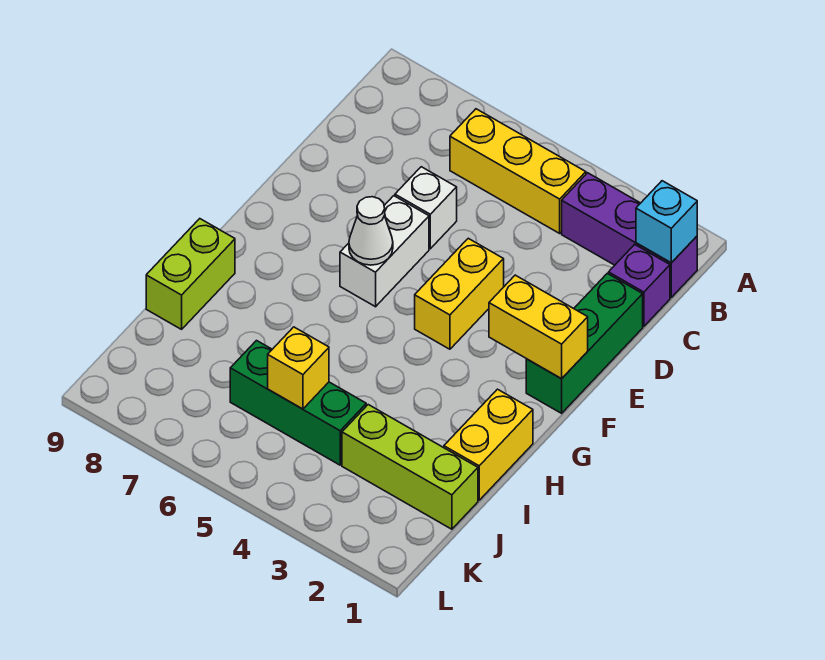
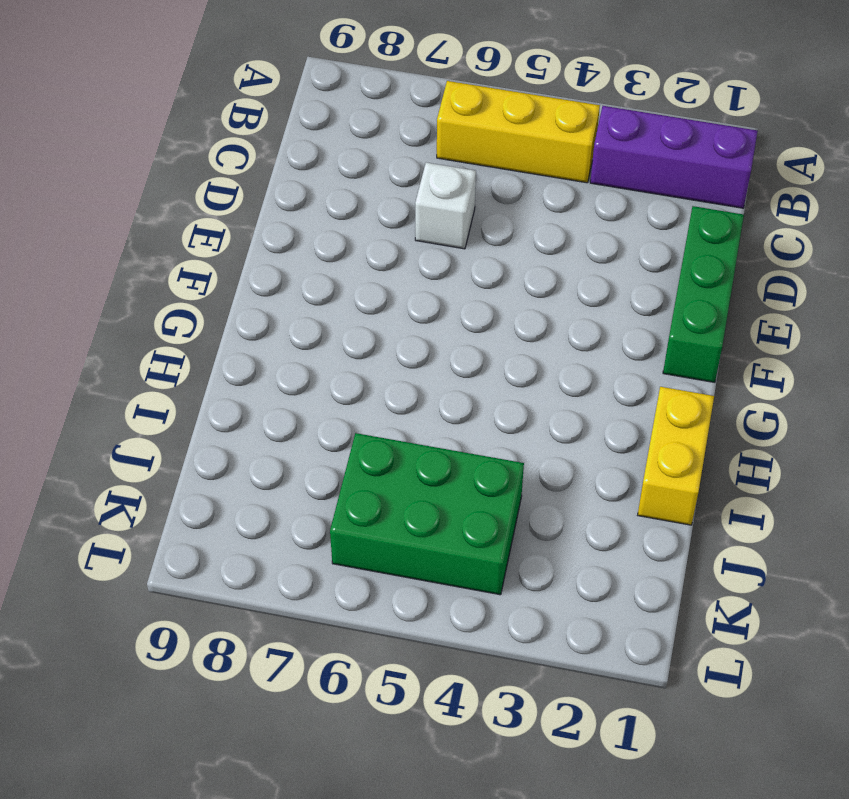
green 2x3 brick [330,433,524,595] -> green 1x3 brick [230,341,366,465]
none -> purple 1x1 brick [609,244,670,326]
none -> yellow 1x2 brick [415,238,504,349]
none -> white 1x2 brick [340,196,429,307]

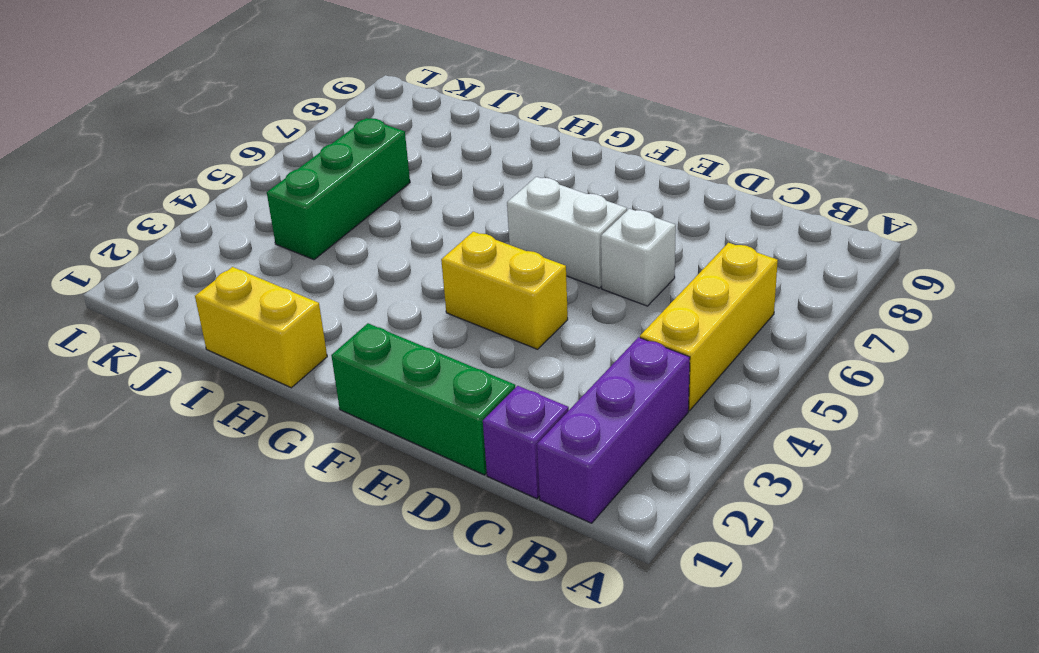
none -> lime 1x2 brick [146,219,235,329]
none -> lime 1x3 brick [342,405,478,529]
none -> cyan 1x1 brick [636,181,697,263]

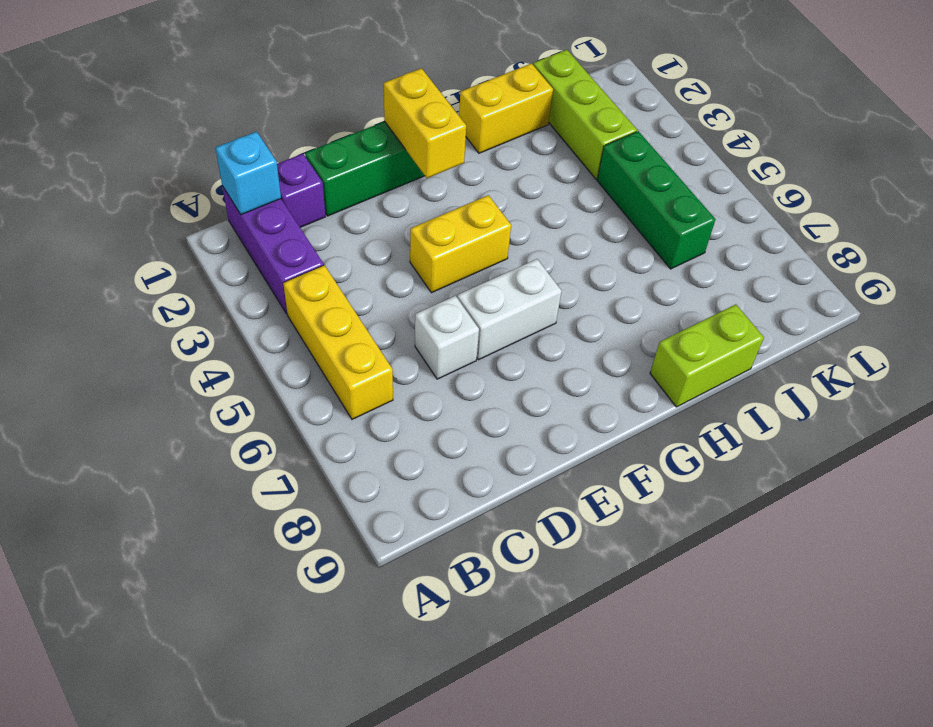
none -> white 1x1 cone [349,197,393,265]
none -> yellow 1x1 brick [268,327,329,409]

